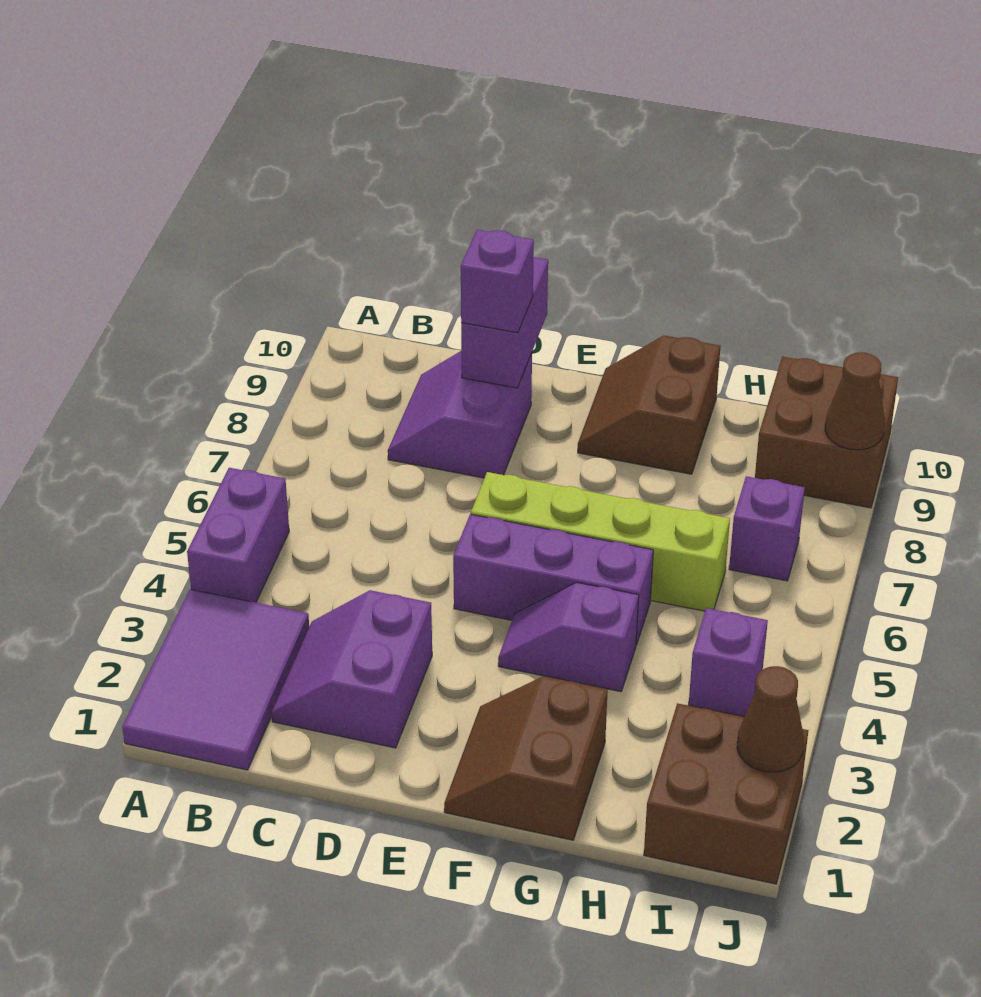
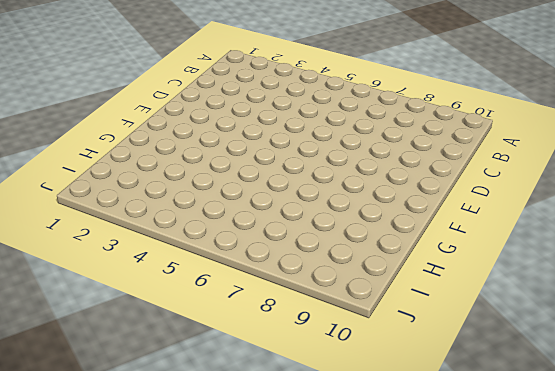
none -> purple 2x3 tile [122,589,309,770]
none -> purple 1x2 brick [187,468,289,603]
none -> purple 2x2 slope [272,590,432,748]

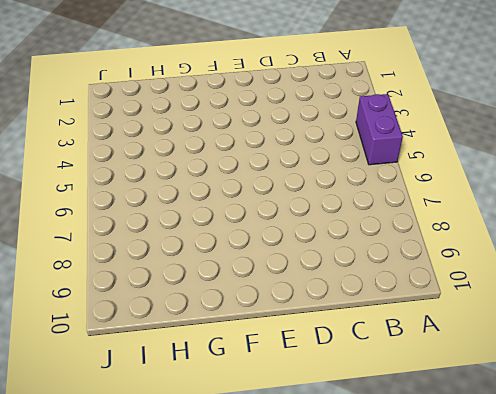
none -> purple 2x3 tile [122,589,309,770]
none -> purple 2x2 slope [272,590,432,748]
none -> purple 2x2 slope [388,351,532,478]

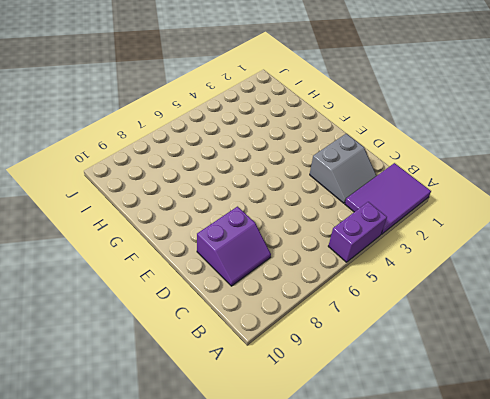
grey 2x2 slope [310,134,377,203] -> purple 2x2 slope [272,590,432,748]
none -> purple 1x3 brick [453,514,653,645]
none -> lime 1x4 brick [471,472,730,611]
none -> brown 2x2 slope [444,676,608,840]

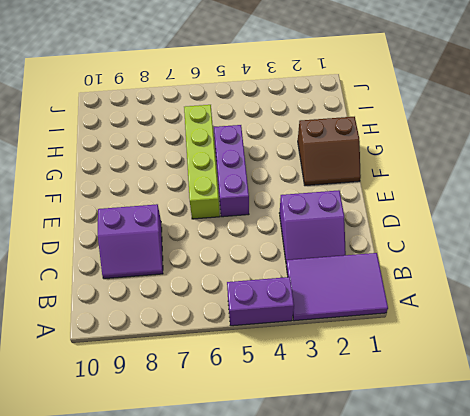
none -> purple 1x2 slope [498,583,639,692]
none -> brown 2x2 slope [578,336,720,474]
none -> brown 2x2 brick [644,703,808,884]

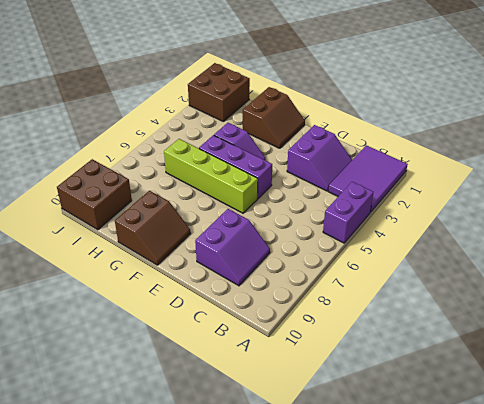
none -> purple 1x1 brick [689,608,768,717]
none -> purple 1x1 brick [729,476,805,581]
none -> purple 1x2 brick [461,257,548,388]

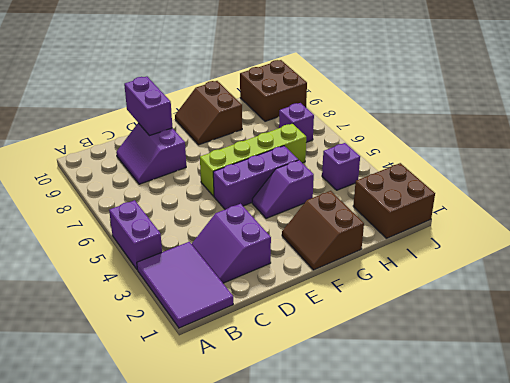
none -> brown 1x1 cone [737,666,804,772]
none -> brown 1x1 cone [825,352,885,450]
none -> purple 1x1 brick [461,230,534,333]

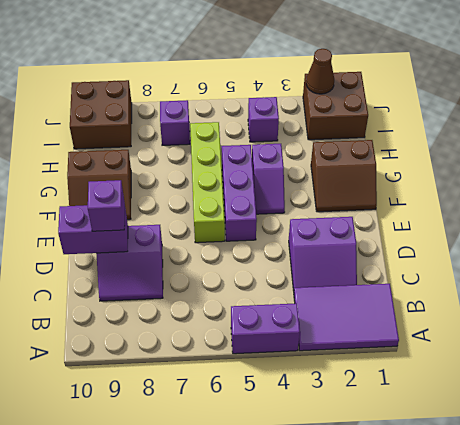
none -> brown 1x1 cone [825,352,885,450]

